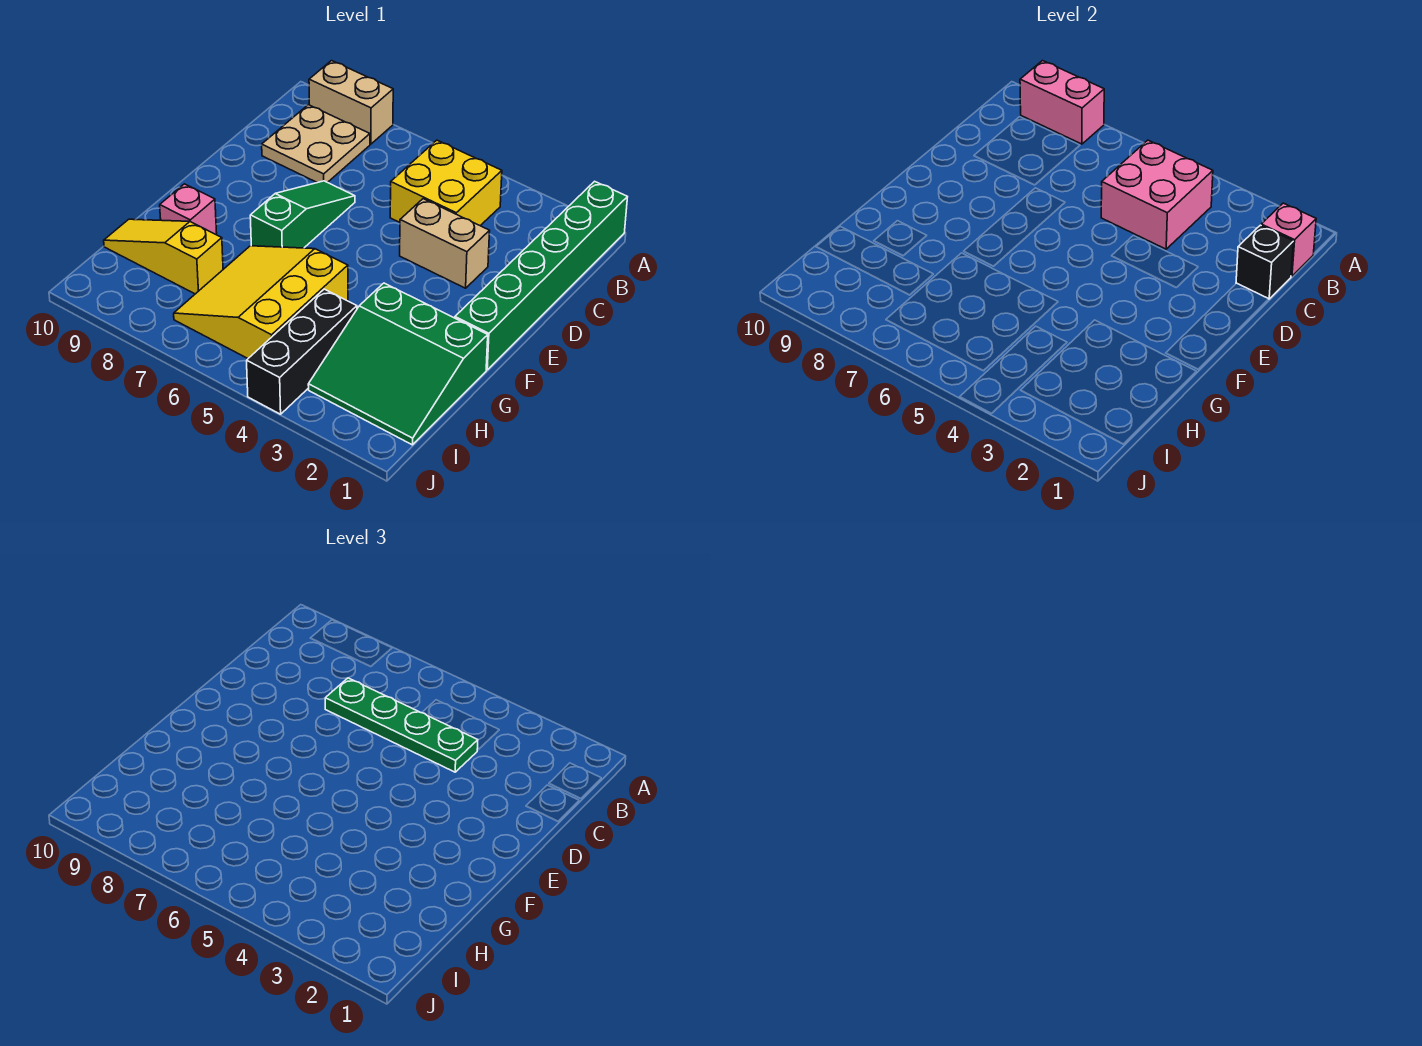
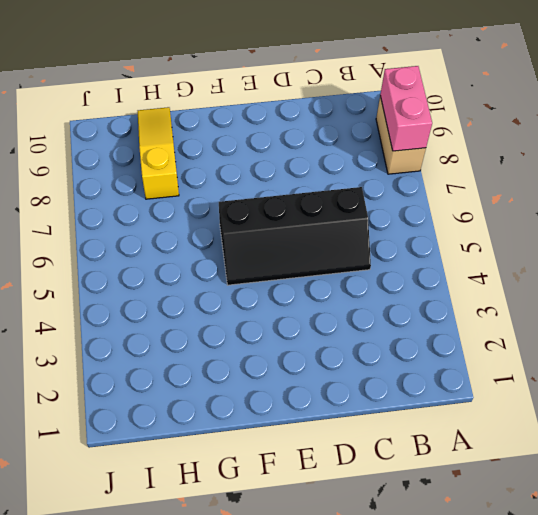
black 2x4 slope [219,187,371,285] -> yellow 2x2 brick [390,140,502,226]
none -> green 1x6 brick [455,181,627,370]
none -> tan 2x2 plate [262,105,370,183]
none -> tan 1x2 brick [400,199,490,288]

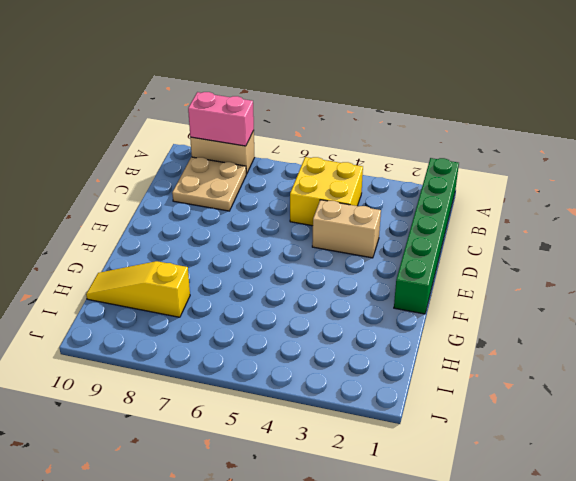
none -> green 1x3 slope [250,181,355,248]
none -> green 3x3 slope [308,283,488,445]
none -> yellow 3x3 slope [174,246,348,358]

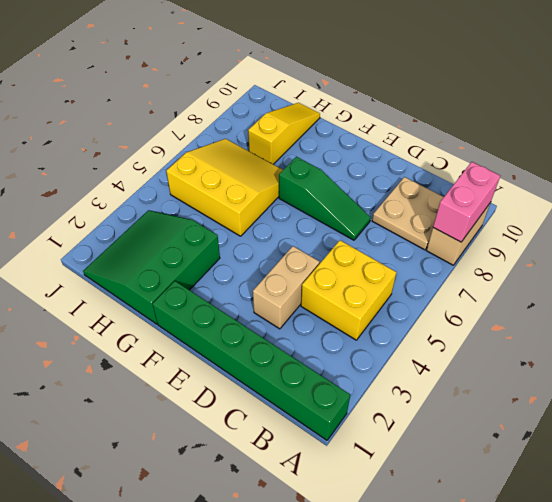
none -> pink 1x1 brick [160,184,217,235]
none -> black 1x3 brick [247,289,357,414]
none -> pink 1x1 brick [1261,203,1316,276]

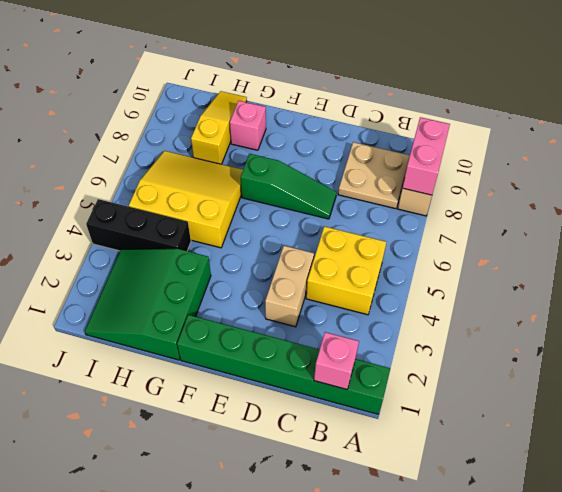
none -> pink 2x2 brick [1101,140,1213,249]
none -> black 1x1 brick [1236,225,1294,299]
none -> green 1x4 plate [325,678,478,772]

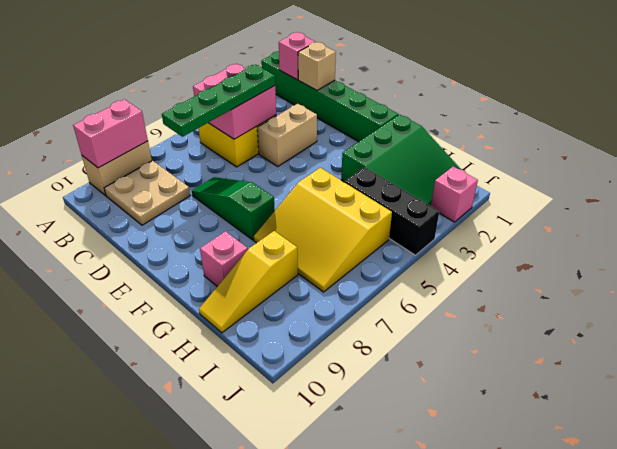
tan 1x1 brick [298,42,336,90] -> black 1x1 brick [1236,225,1294,299]
pink 1x1 brick [431,166,478,222] -> none

